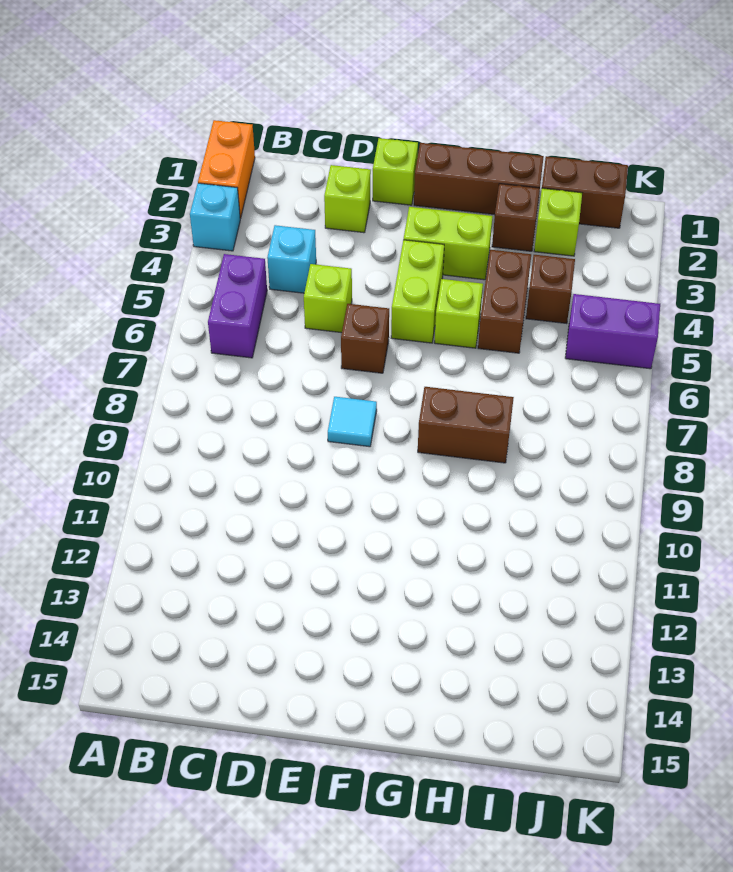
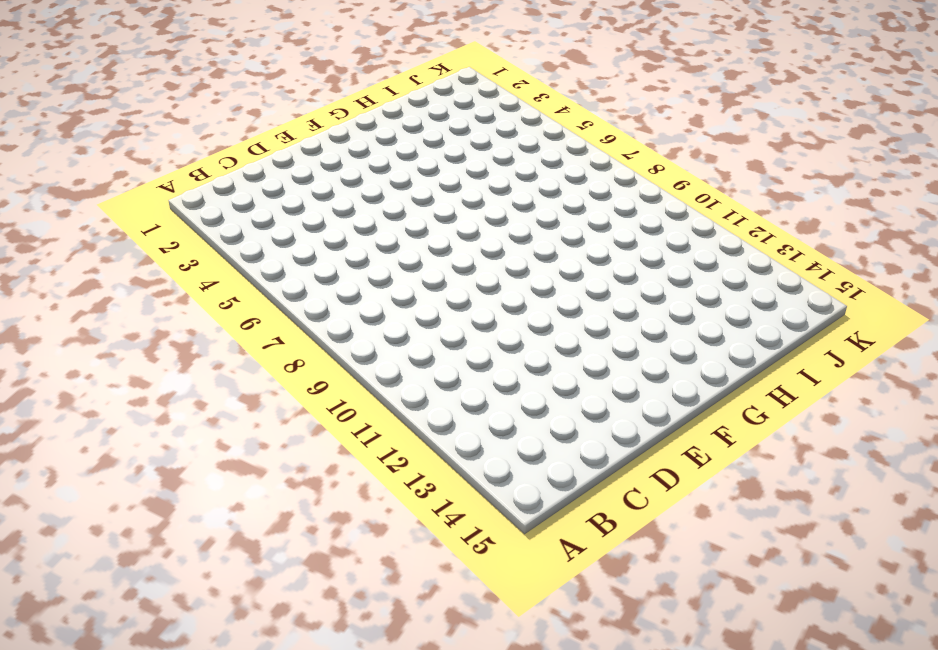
none -> orange 1x2 brick [198,120,255,218]
none -> cyan 1x1 brick [190,183,240,251]
none -> purple 1x2 brick [208,254,267,358]

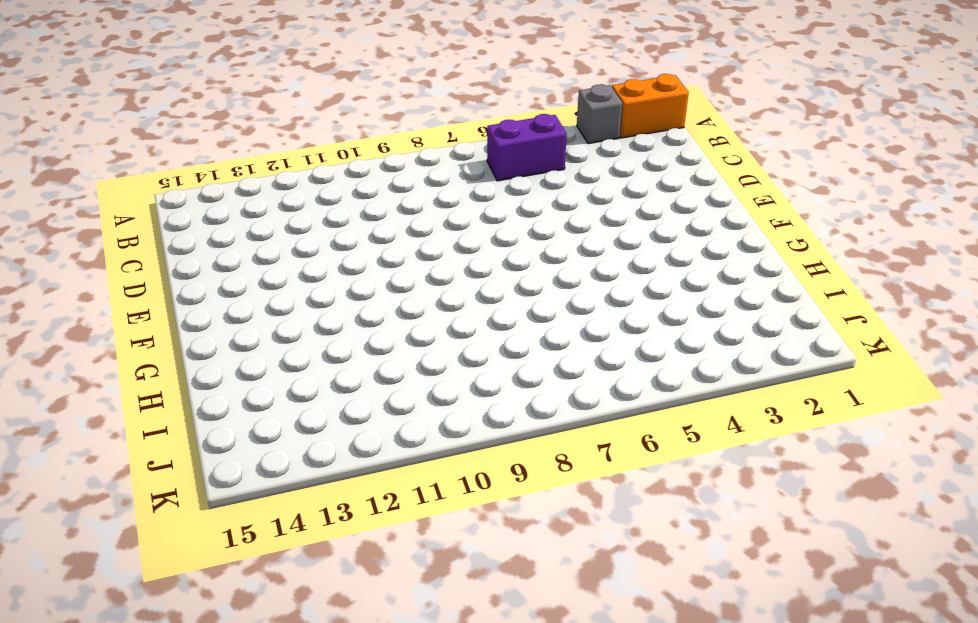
grey 1x1 brick [577,84,623,144] -> cyan 1x1 brick [190,183,240,251]
none -> cyan 1x1 brick [267,225,316,293]
none -> lime 1x1 brick [324,165,371,233]
none -> lime 1x1 brick [304,264,352,333]

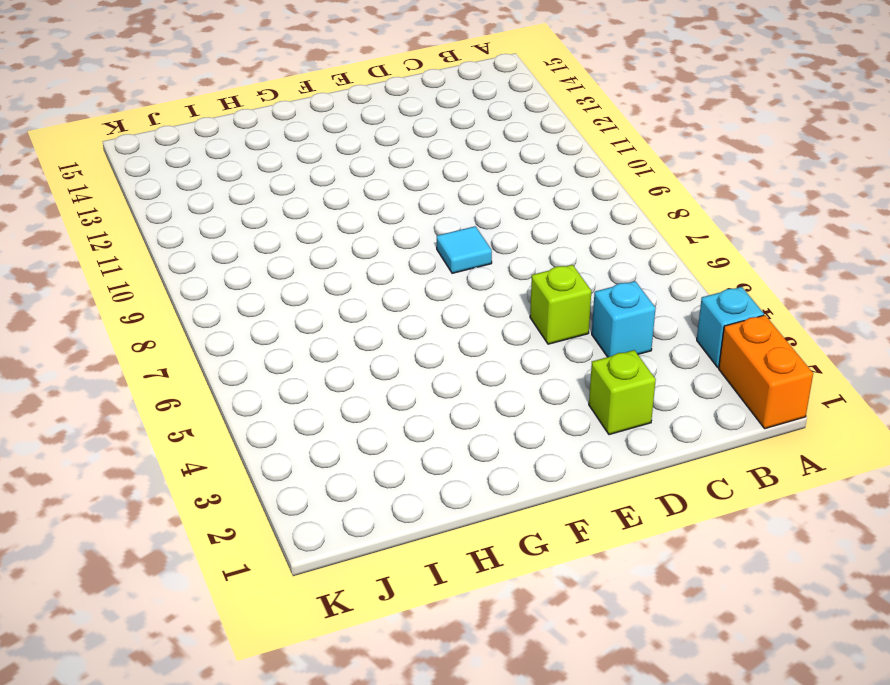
none -> purple 1x2 brick [208,254,267,358]
none -> lime 1x1 brick [373,138,418,205]
none -> brown 1x1 brick [341,304,389,373]

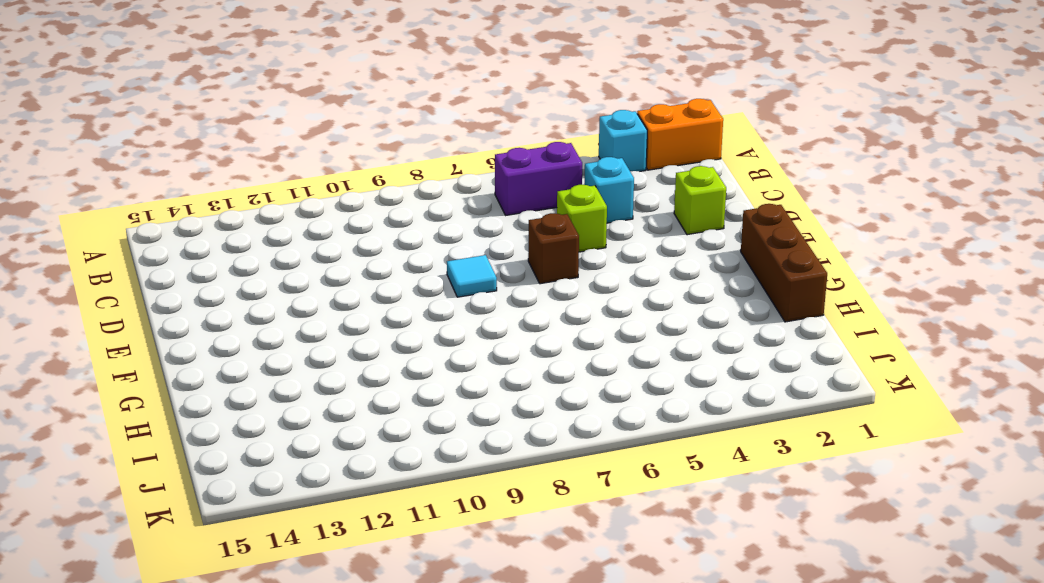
none -> lime 1x1 brick [373,138,418,205]
none -> lime 1x2 brick [404,207,493,280]
none -> lime 1x2 brick [391,240,444,343]

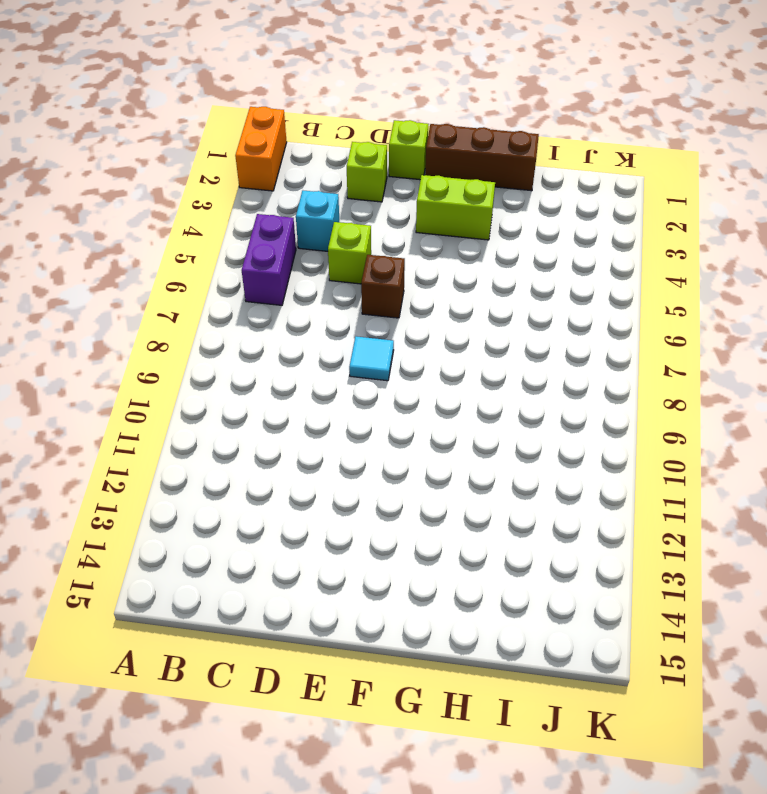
none -> cyan 1x1 brick [190,183,240,251]
none -> lime 1x2 brick [391,240,444,343]
none -> lime 1x1 brick [435,279,483,348]

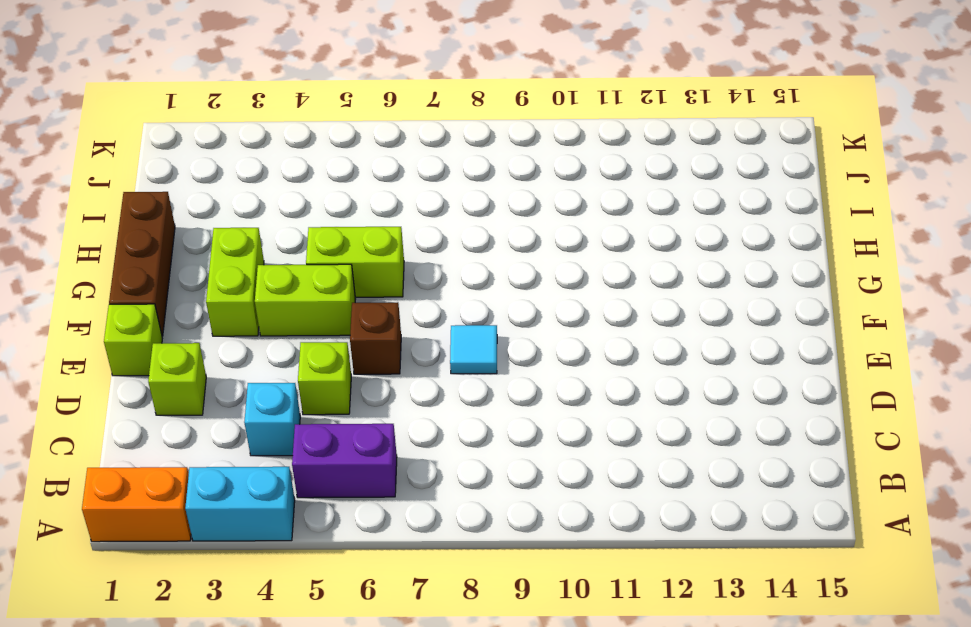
cyan 1x2 brick [185,467,295,541] -> cyan 1x1 brick [190,183,240,251]
lime 1x2 brick [306,227,404,297] -> lime 1x1 brick [435,279,483,348]
none -> brown 1x2 brick [418,387,514,463]
none -> brown 1x1 brick [492,184,540,251]
none -> brown 1x2 brick [478,250,531,353]

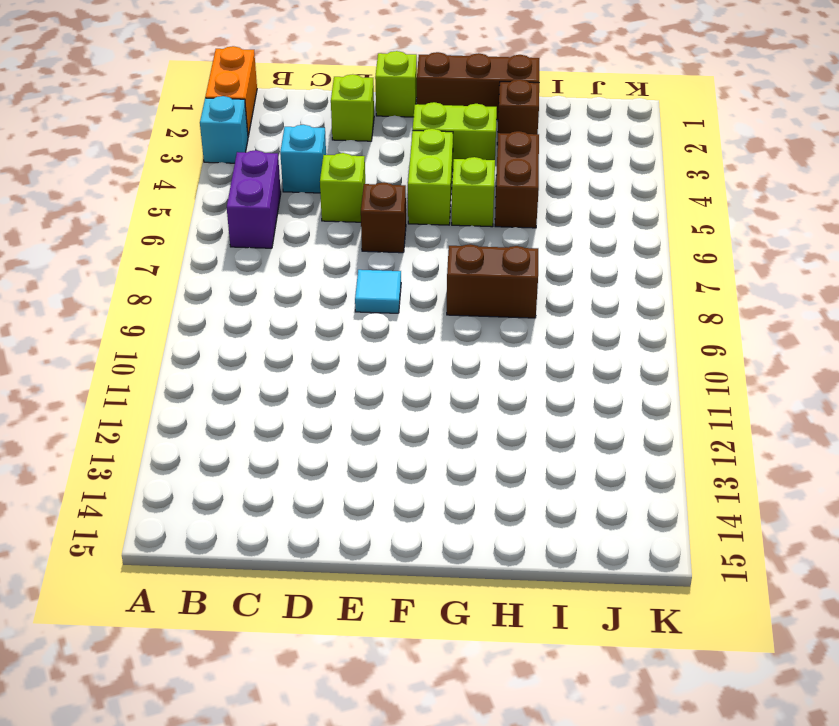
none -> brown 1x2 brick [542,156,628,228]
none -> lime 1x1 brick [534,188,582,256]
none -> brown 1x1 brick [526,255,575,324]

